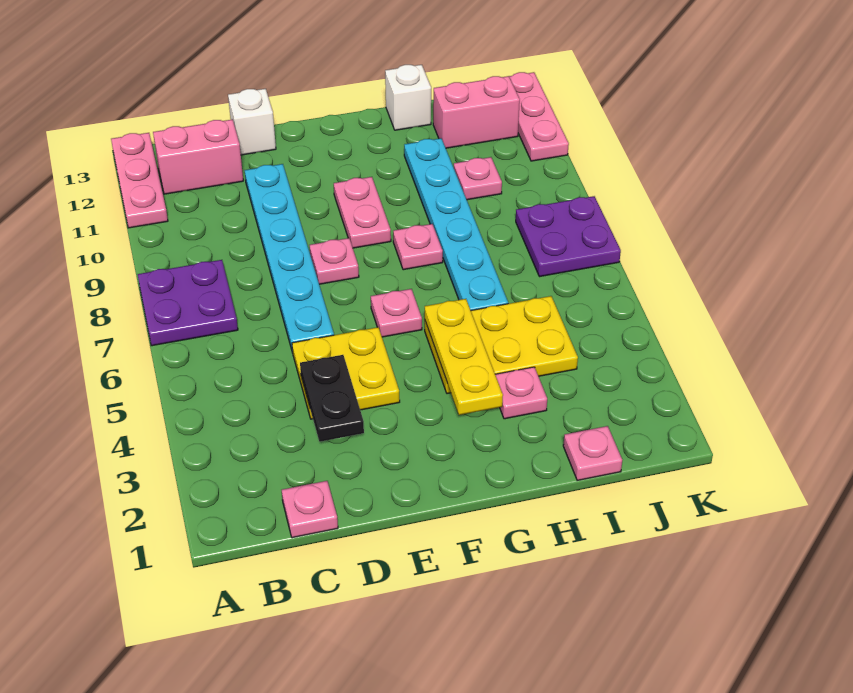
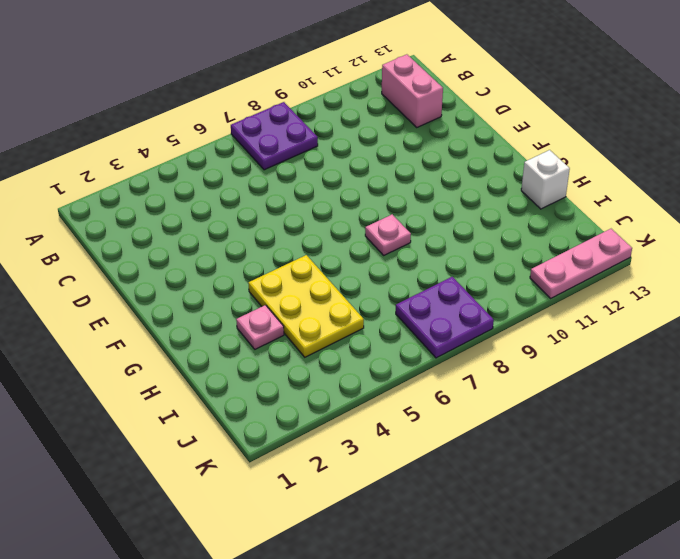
none -> pink 1x3 plate [111,133,168,228]
none -> pink 1x1 plate [282,481,338,538]
none -> yellow 2x2 plate [292,327,400,419]

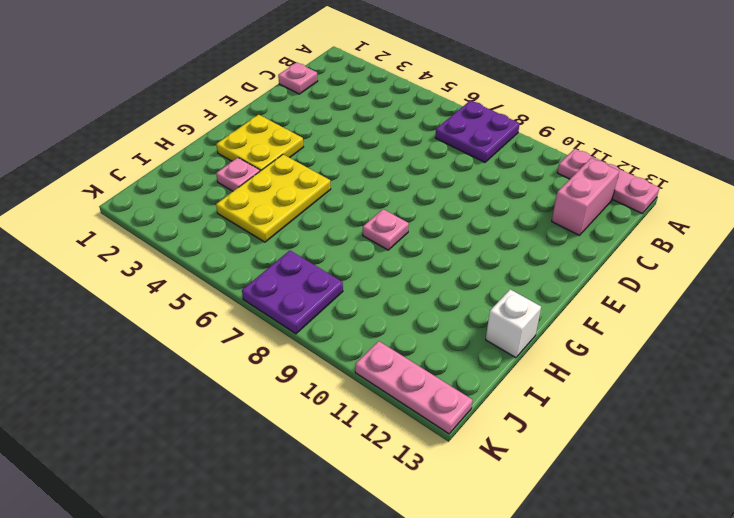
yellow 2x2 plate [216,115,303,171] -> yellow 2x2 plate moved to [292,327,400,419]
none -> cyan 1x6 plate [245,164,334,352]
none -> white 1x1 brick [228,89,276,155]
none -> pink 1x1 plate [309,238,359,284]

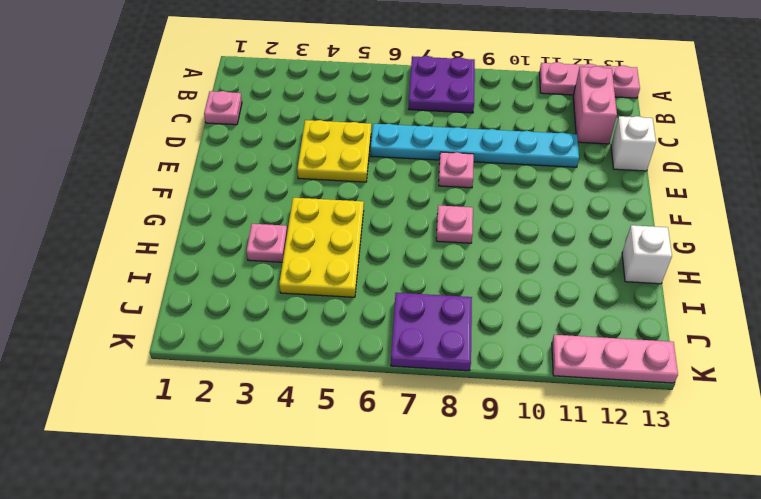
none -> pink 1x1 plate [371,289,422,337]
none -> pink 1x2 plate [334,177,391,248]
none -> cyan 1x6 plate [404,138,508,310]

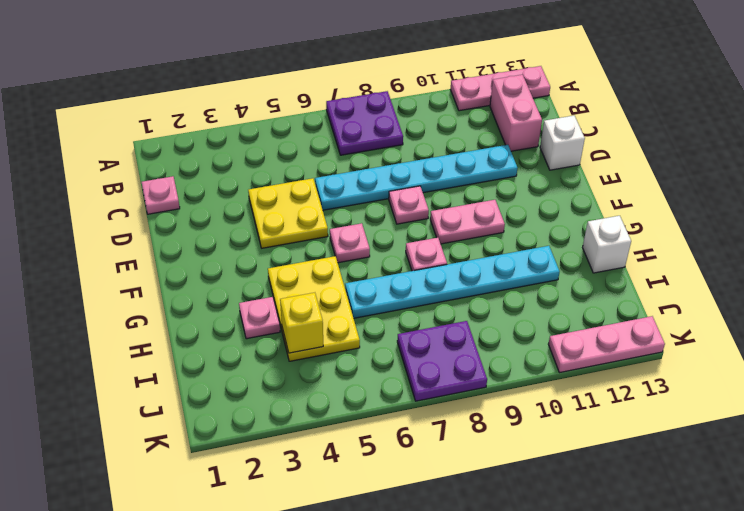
yellow 1x1 brick [280,293,323,353] -> none
none -> pink 1x1 plate [563,426,622,480]
none -> pink 1x1 plate [454,157,502,200]
none -> pink 1x2 brick [433,76,520,148]

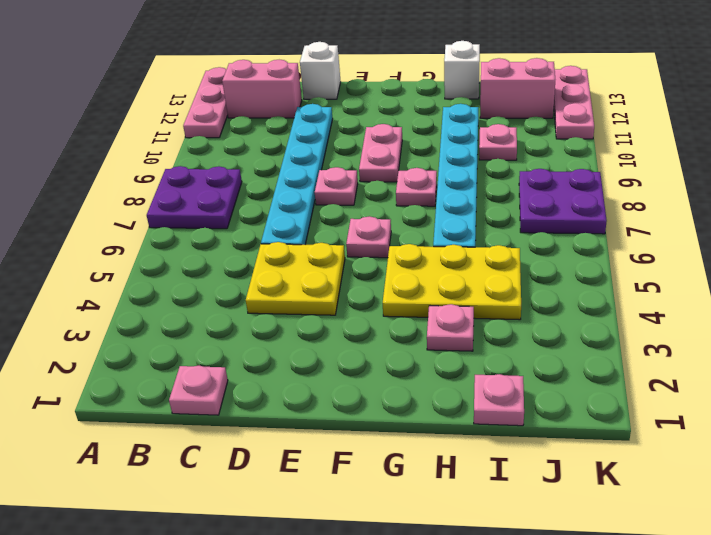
none -> black 1x2 plate [300,355,364,442]
none -> yellow 1x3 plate [425,299,503,415]

